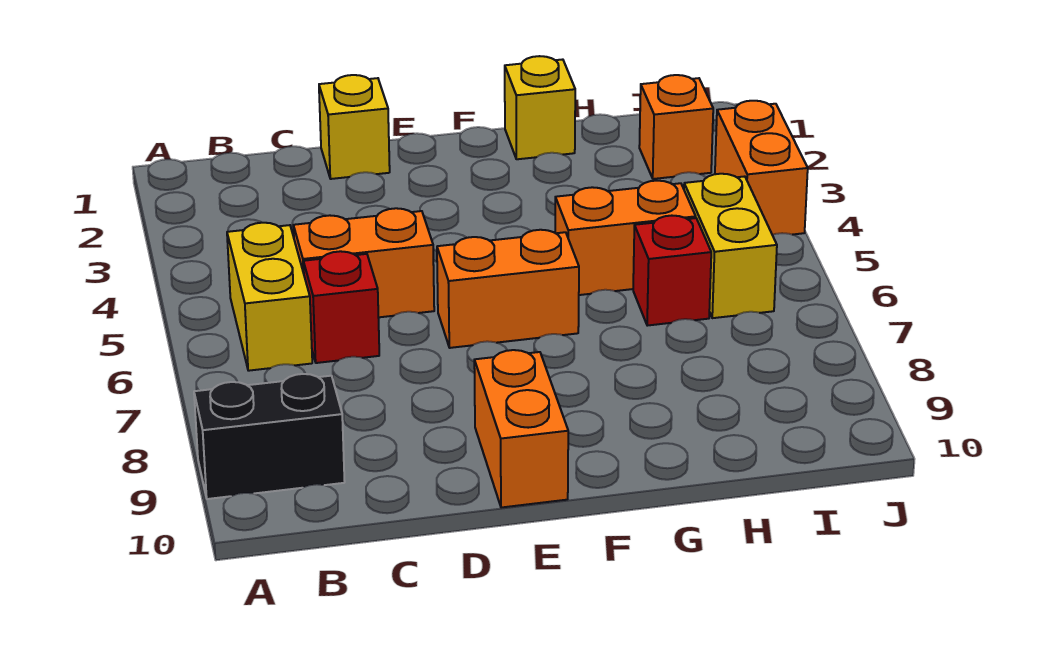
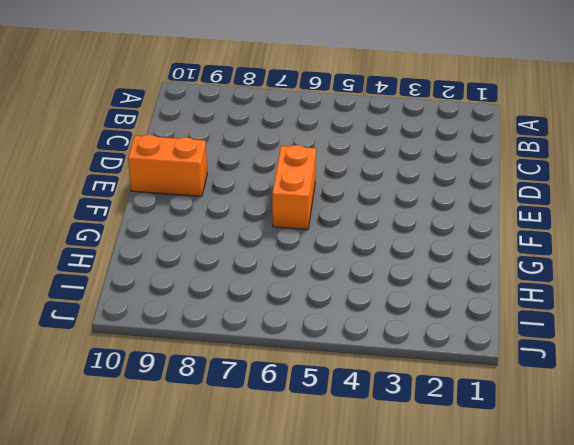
none -> black 1x2 brick [194,374,345,499]
none -> yellow 1x2 brick [227,223,312,371]
none -> orange 1x2 brick [293,208,434,317]

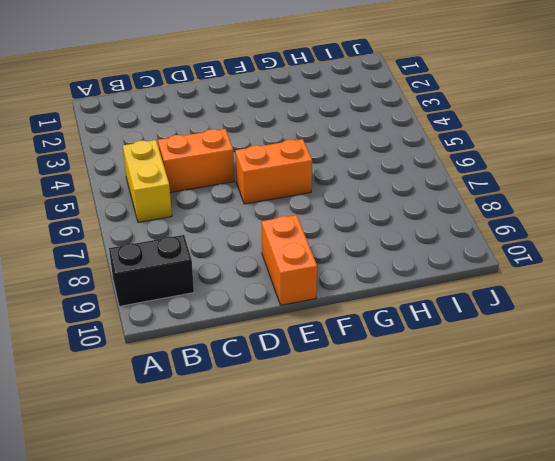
none -> red 1x1 brick [303,251,379,363]
none -> yellow 1x1 brick [319,75,390,179]
none -> yellow 1x1 brick [505,56,575,159]

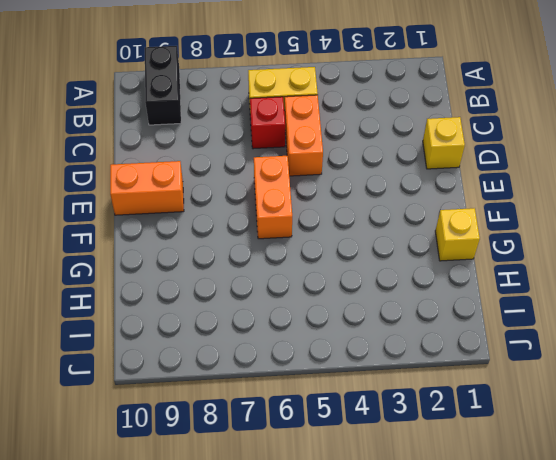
none -> orange 1x2 brick [555,181,696,295]
none -> red 1x1 brick [633,216,711,326]
none -> orange 1x1 brick [639,75,713,179]

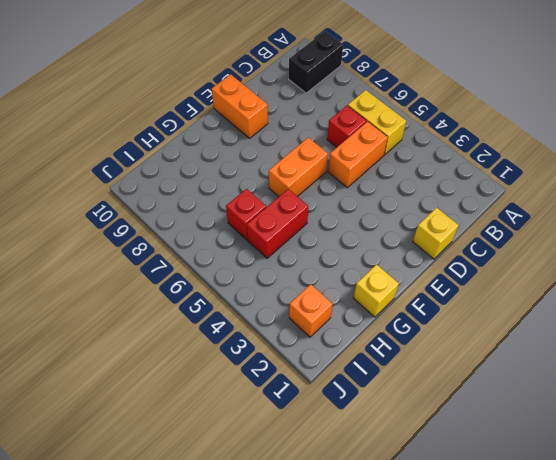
red 1x2 brick [247,189,308,258] -> orange 1x2 brick [555,181,696,295]
none -> yellow 1x2 brick [684,174,777,318]
none -> orange 1x2 brick [715,101,808,235]

